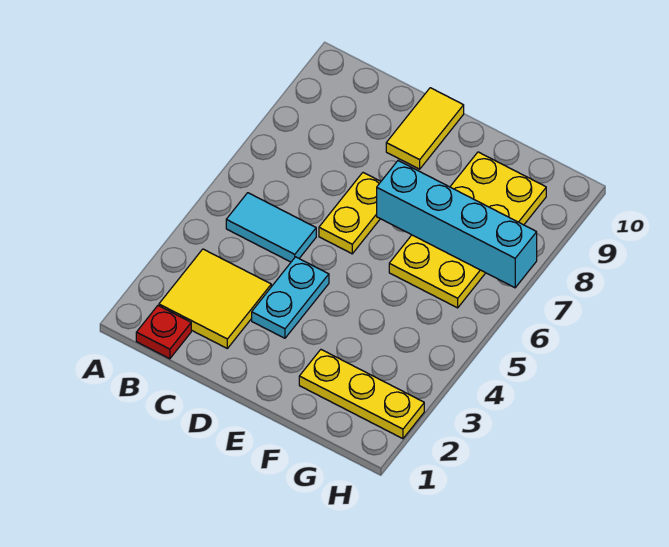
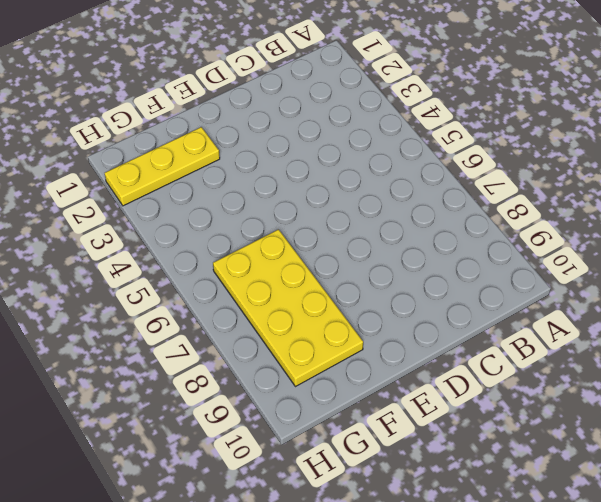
none -> red 1x1 plate [136,306,191,359]
none -> yellow 2x2 tile [159,249,271,348]

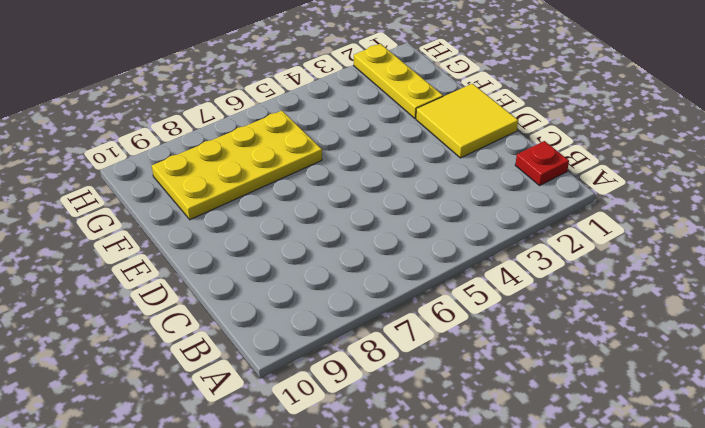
yellow 2x2 tile [416,84,518,158] -> yellow 2x2 tile moved to [159,249,271,348]
none -> cyan 1x2 tile [226,193,316,262]
none -> cyan 1x2 plate [252,257,329,338]

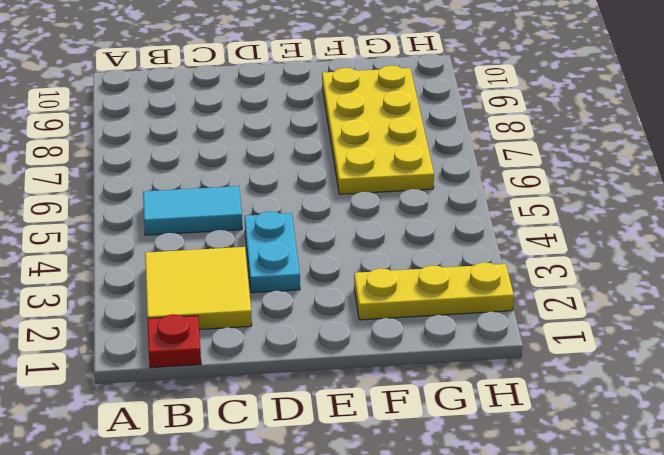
none -> yellow 1x2 plate [319,173,381,254]
none -> yellow 1x2 tile [386,88,464,169]

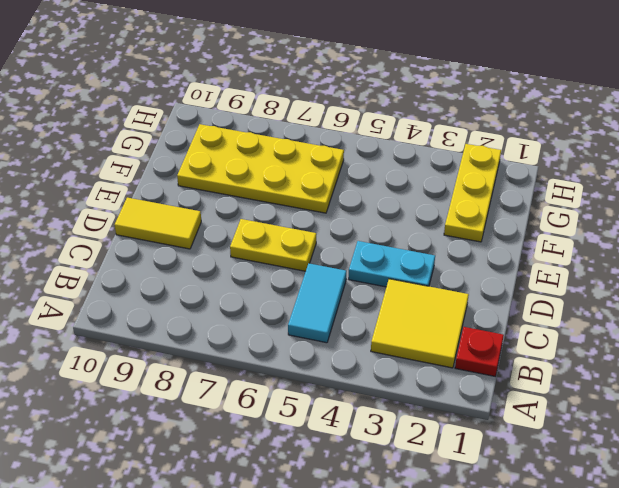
none -> cyan 1x4 brick [377,161,537,288]

